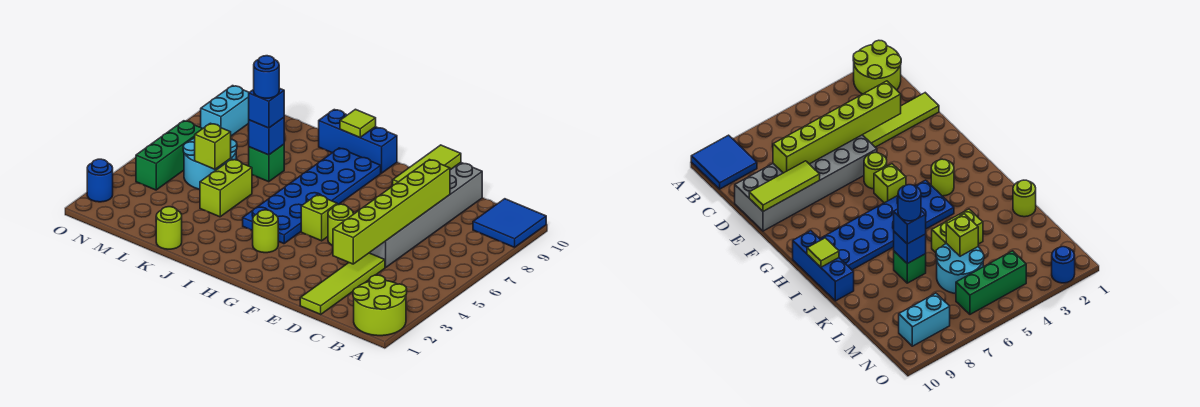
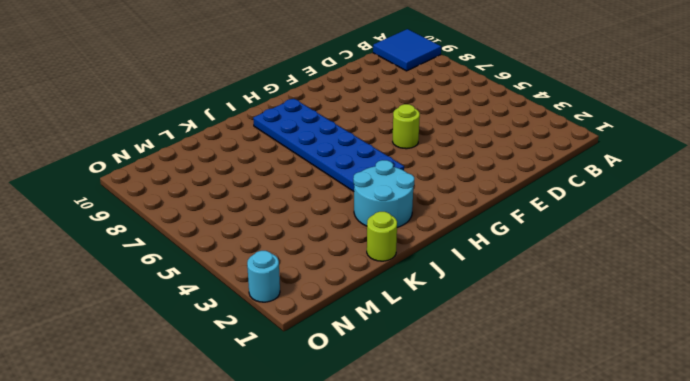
cyan 2x2 round brick [353,160,414,227] -> cyan 2x2 round brick moved to [183,138,237,189]
cyan 1x1 round brick [247,251,280,302] -> blue 1x1 round brick [87,159,113,202]
none -> lime 2x2 round brick [353,275,407,336]
none -> lime 1x4 tile [300,253,385,315]
none -> grey 2x6 brick [370,163,482,268]

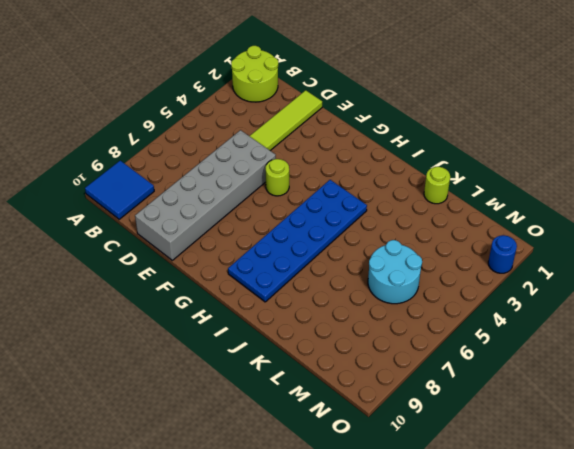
none -> lime 1x1 brick [301,195,337,241]
none -> lime 1x1 round brick [253,210,278,253]
none -> blue 1x3 brick [319,110,397,173]

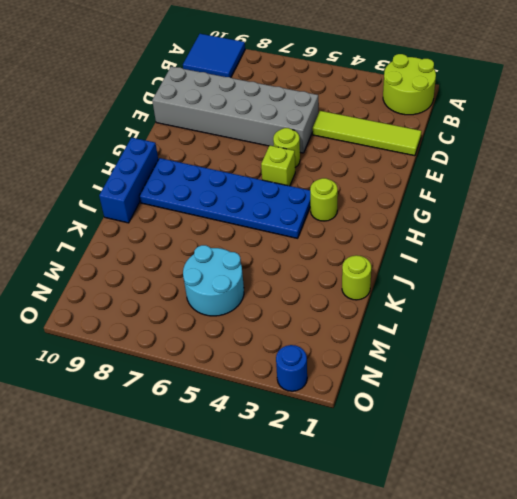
none -> lime 1x2 brick [200,159,252,217]
none -> green 1x1 brick [249,145,284,182]
none -> green 1x3 brick [136,121,202,190]

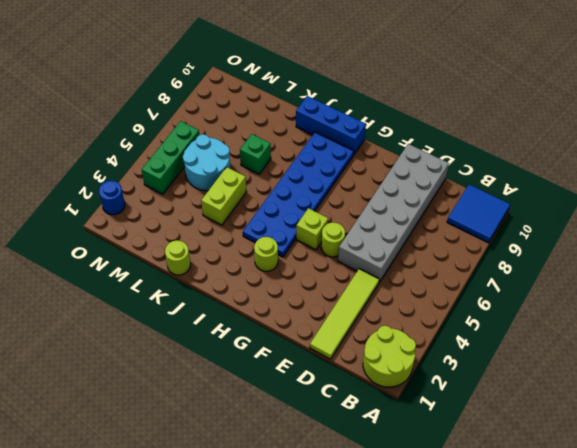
none -> cyan 1x2 brick [201,86,249,136]
none -> lime 1x6 brick [333,160,450,264]
none -> lime 1x3 tile [393,145,461,185]

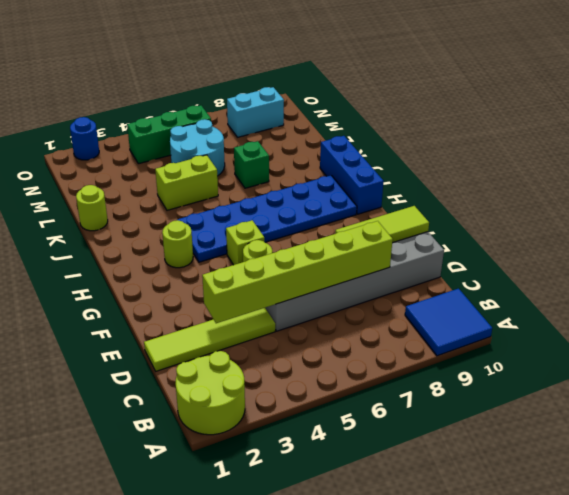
none -> lime 1x1 tile [340,109,376,137]
none -> blue 1x1 brick [248,118,284,155]
none -> lime 1x1 brick [195,123,231,169]

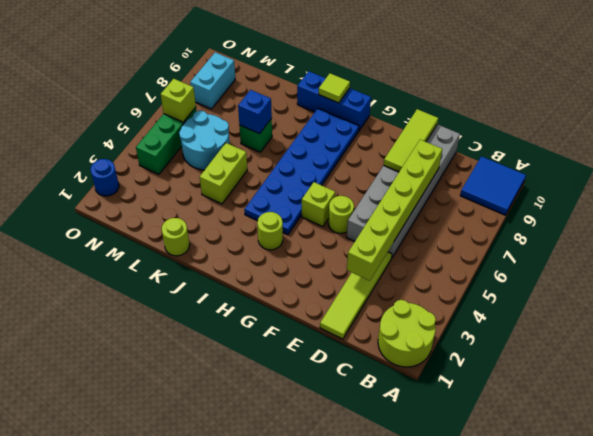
lime 1x1 brick [161,79,196,122] -> lime 1x1 brick moved to [195,123,231,169]
none -> blue 1x1 brick [249,88,284,128]
none -> blue 1x1 round brick [254,56,279,98]

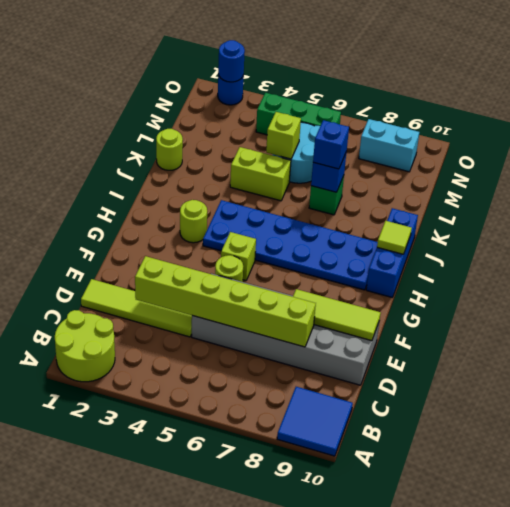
blue 1x1 round brick [218,40,245,82] -> blue 1x1 round brick moved to [254,56,279,98]

